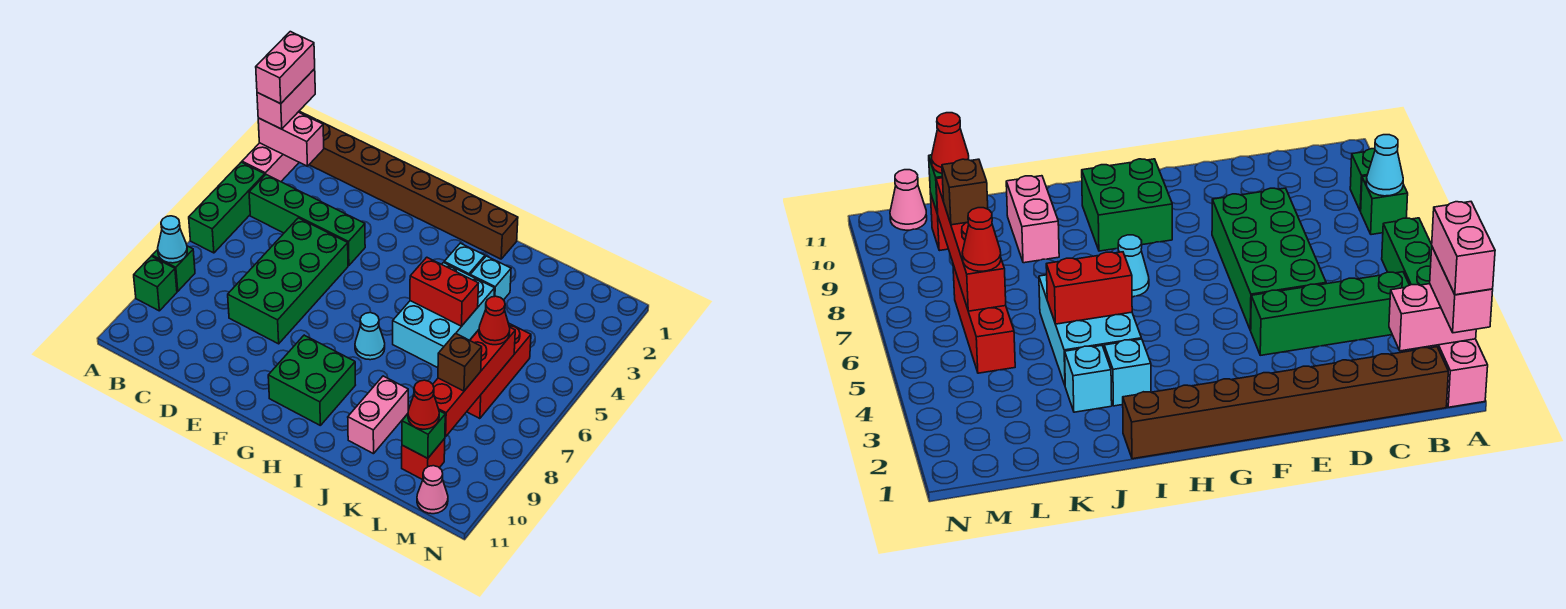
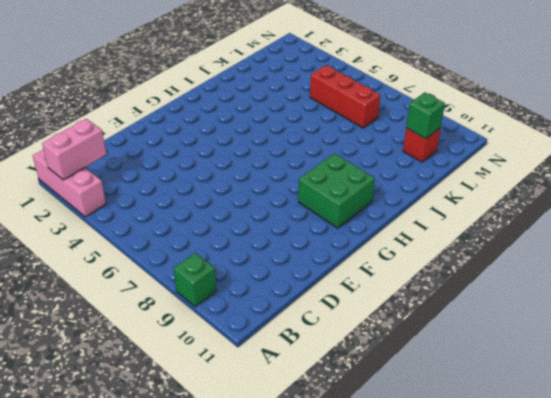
none -> green 1x3 brick [189,162,265,253]
none -> green 1x1 brick [152,246,195,291]
none -> brown 1x8 brick [309,120,518,259]

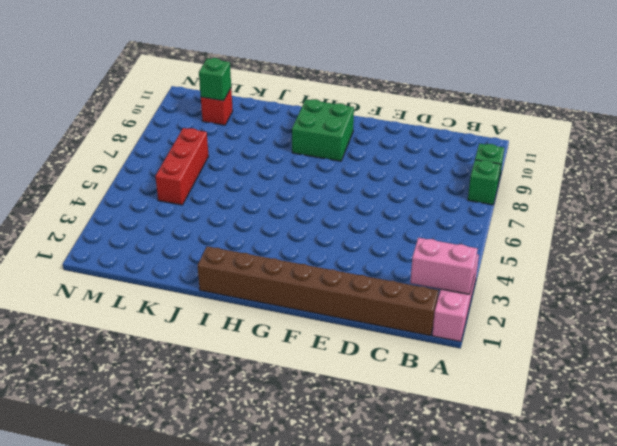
none -> green 1x3 brick [189,162,265,253]
none -> green 1x4 brick [249,175,365,266]
none -> green 2x4 brick [228,218,348,344]

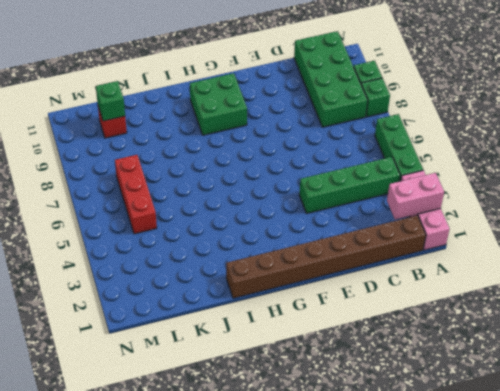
green 2x4 brick [294,31,368,127] -> green 2x4 brick moved to [228,218,348,344]
none -> cyan 1x1 cone [355,312,385,360]
none -> cyan 1x1 brick [444,243,485,275]
none -> cyan 2x3 brick [393,263,495,368]

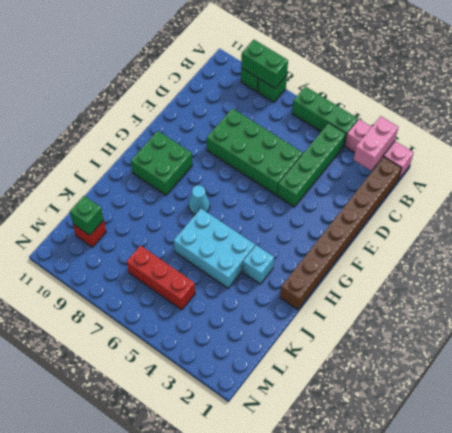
green 1x2 brick [241,40,288,88] -> cyan 1x1 cone [158,216,187,263]
none -> cyan 1x1 brick [470,256,511,300]
none -> pink 1x2 brick [348,376,408,454]
none -> pink 1x1 cone [417,466,448,514]

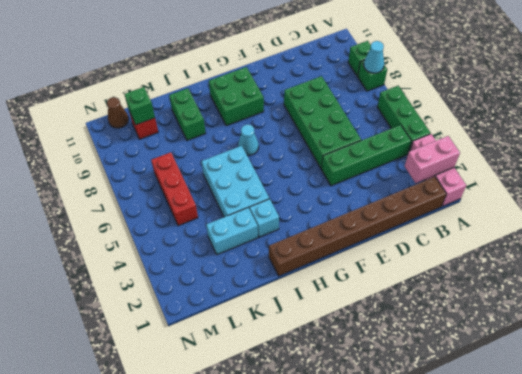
cyan 1x2 brick [206,208,258,255] -> cyan 1x1 brick [470,256,511,300]
green 1x2 brick [169,88,206,141] -> pink 1x2 brick [348,376,408,454]
brown 1x1 cone [107,97,129,128] -> pink 1x1 cone [417,466,448,514]
none -> red 1x2 brick [410,257,479,326]
none -> red 1x4 brick [433,328,515,437]
none -> pink 1x2 brick [257,69,315,129]

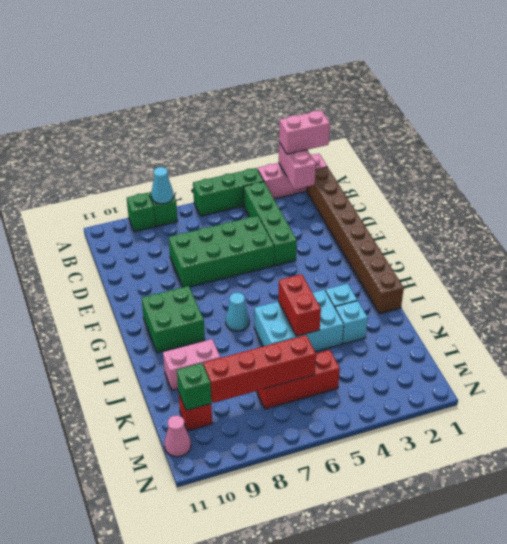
none -> red 1x1 cone [479,296,510,345]
none -> brown 1x1 brick [438,333,482,391]
none -> red 1x1 cone [408,380,439,429]

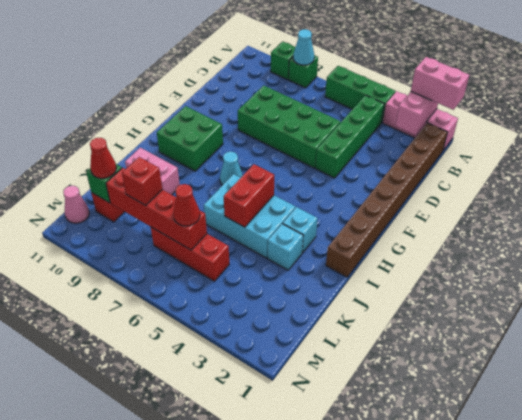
red 1x1 brick [122,157,162,205] -> brown 1x1 brick [438,333,482,391]
none -> pink 1x2 brick [256,32,315,104]

